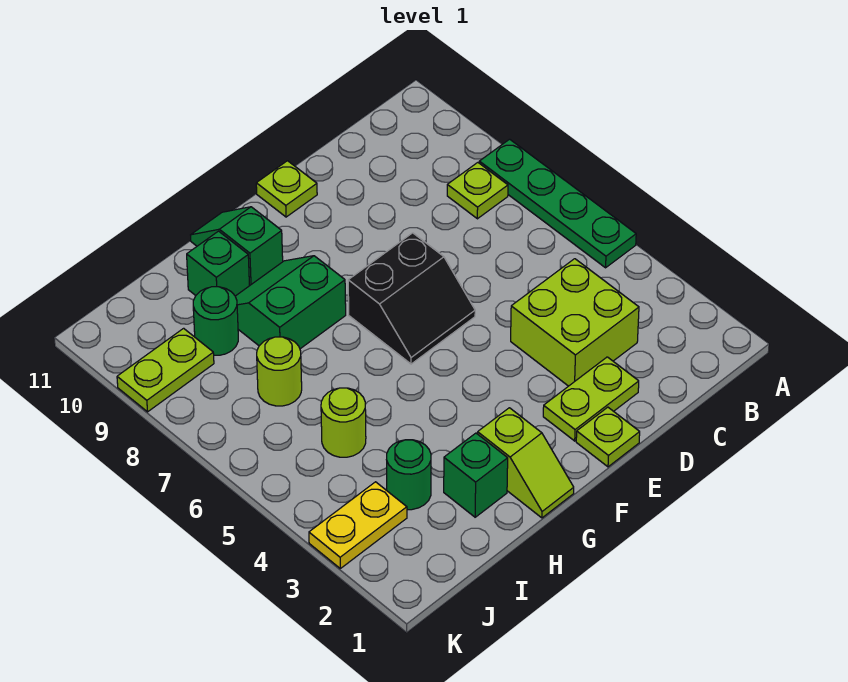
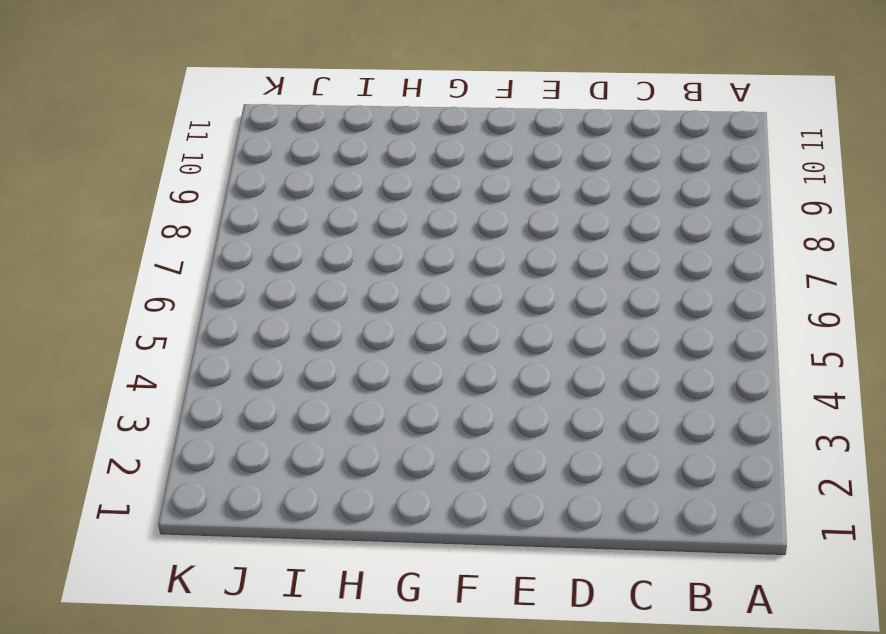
none -> green 1x4 plate [479,139,636,268]
none -> lime 1x1 plate [447,163,508,219]
none -> lime 2x2 brick [511,259,639,386]

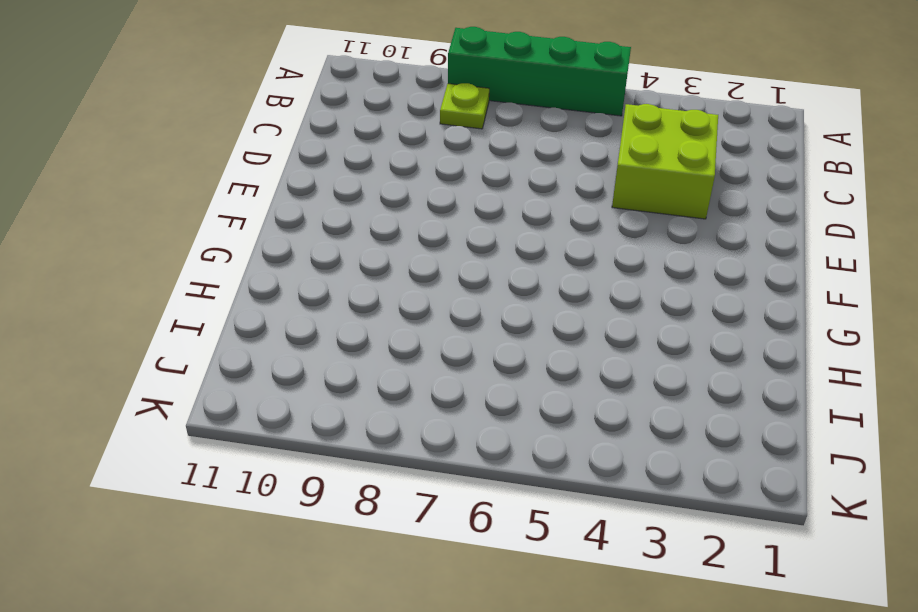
green 1x4 brick [448,27,631,116] -> green 1x4 plate [479,139,636,268]
none -> lime 1x2 plate [543,357,639,441]
none -> lime 1x1 plate [576,407,640,467]
none -> black 2x2 slope [348,233,475,364]

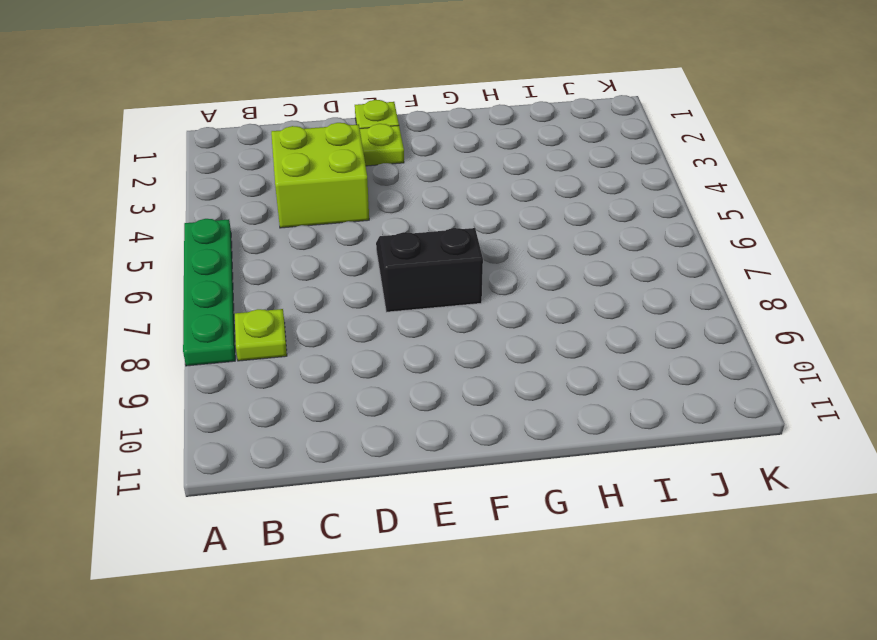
none -> lime 1x1 plate [256,161,317,217]
none -> lime 1x2 slope [478,408,574,518]
none -> green 2x2 slope [235,256,346,349]

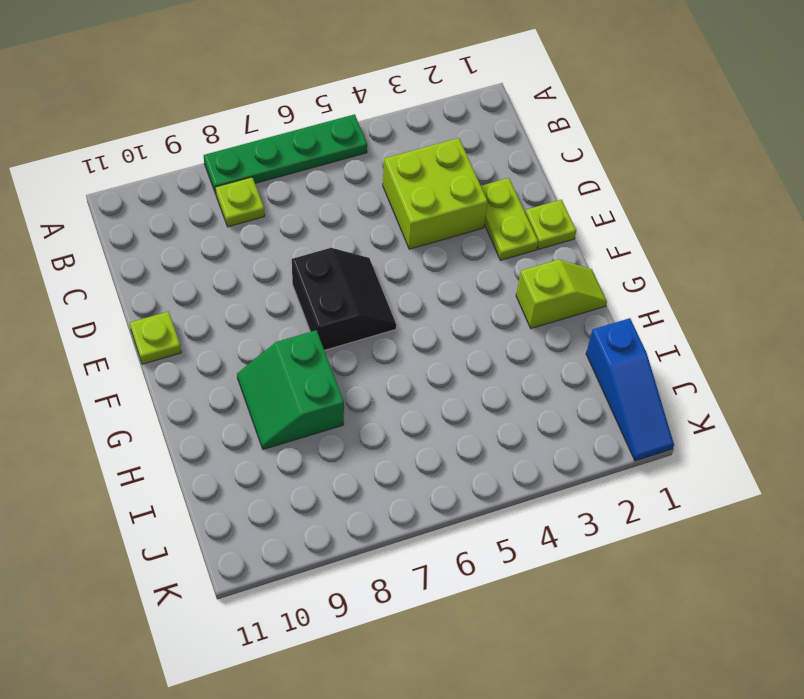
blue 1x3 slope [586,318,674,461] -> none
none -> green 1x2 slope [191,207,283,286]
none -> green 1x1 brick [444,433,508,517]
none -> green 1x1 brick [187,231,249,296]

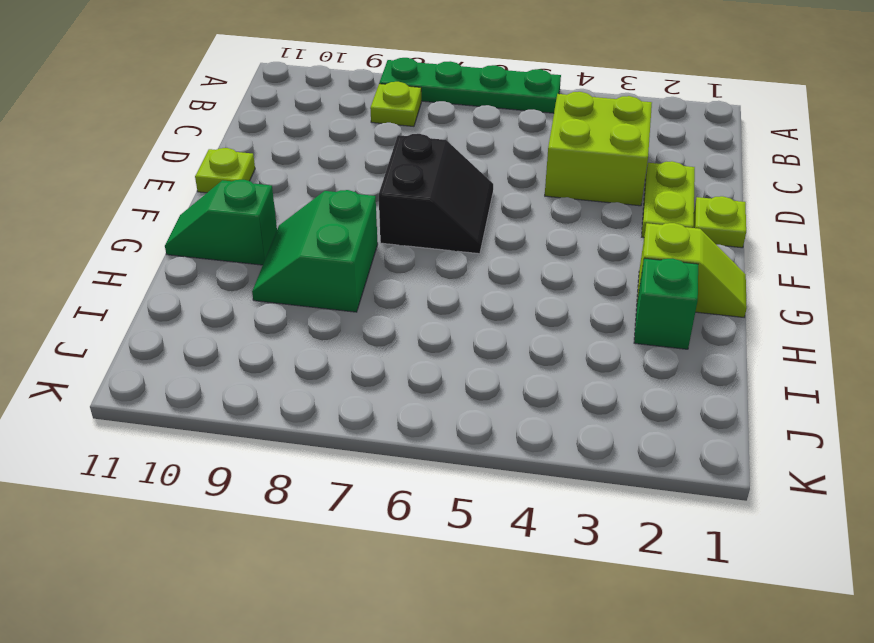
none -> green 1x1 brick [187,231,249,296]
none -> green 1x1 round brick [387,440,431,510]
none -> lime 1x1 round brick [321,388,366,457]

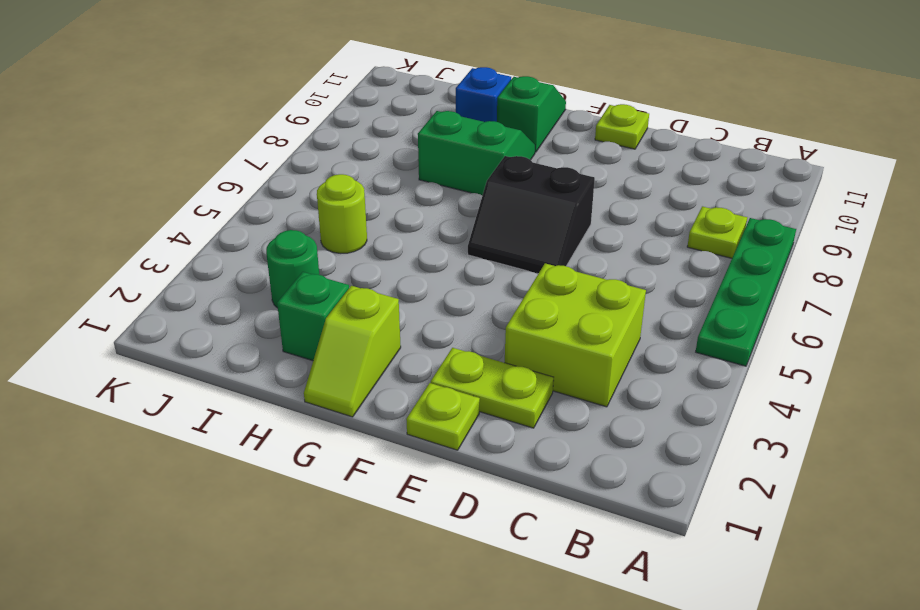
blue 1x1 brick [456,67,511,122] -> green 1x1 brick [187,231,249,296]
none -> lime 1x1 round brick [257,337,302,406]
none -> green 1x1 round brick [193,287,238,355]
none -> yellow 1x2 plate [309,482,407,568]

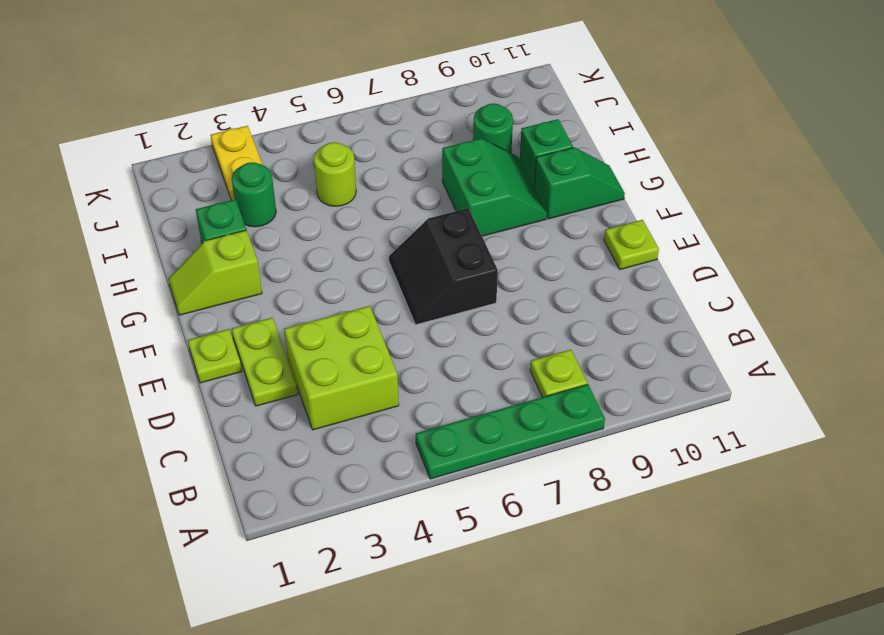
none -> lime 1x1 round brick [257,337,302,406]
none -> lime 1x2 plate [117,328,214,412]

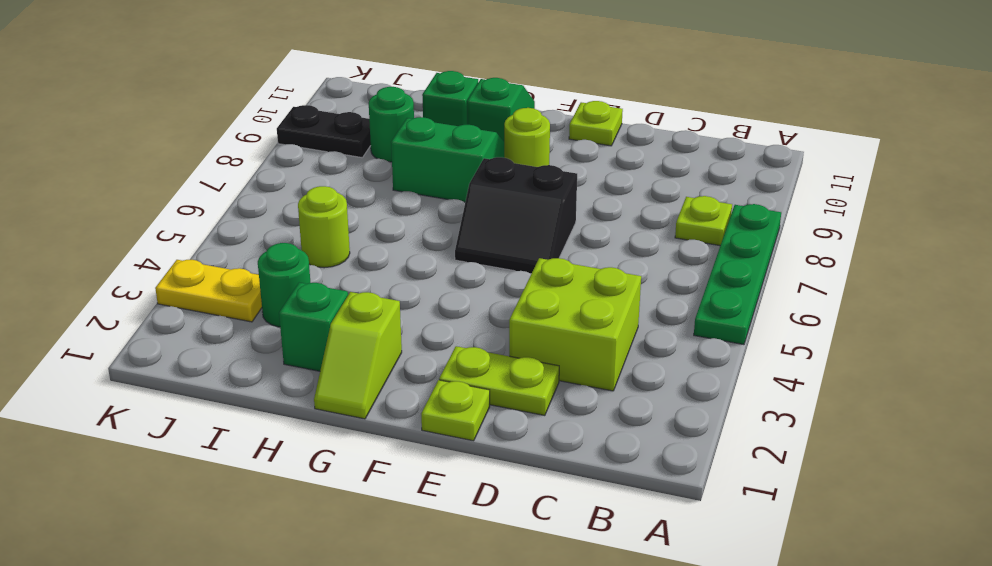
lime 1x1 round brick [504,108,550,167] -> lime 1x1 round brick moved to [257,337,302,406]
black 1x2 plate [277,105,371,158] -> lime 1x2 plate [117,328,214,412]

